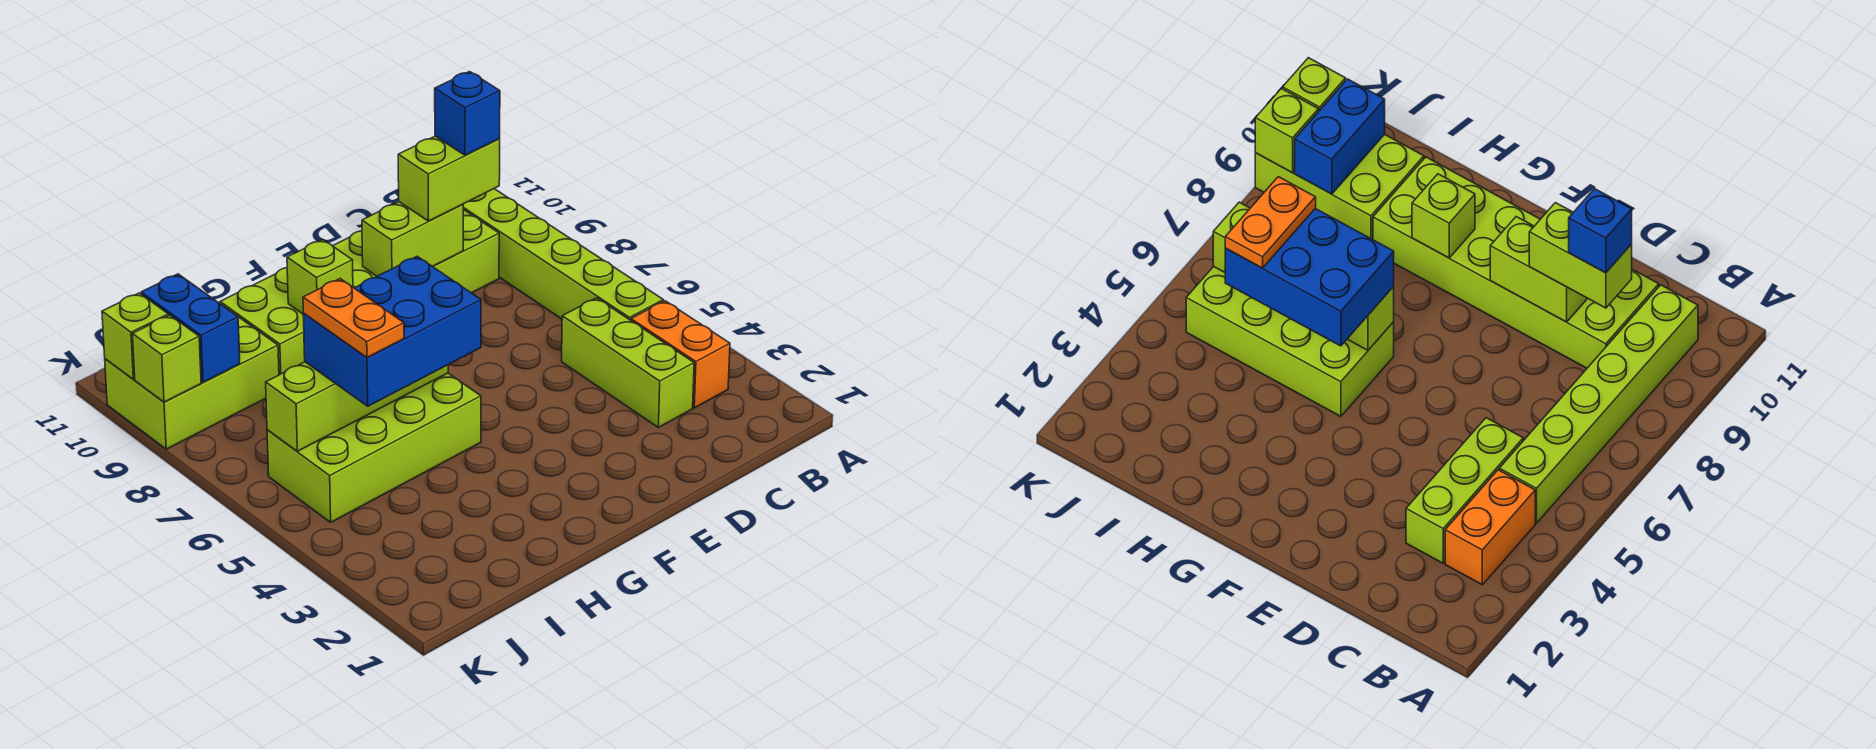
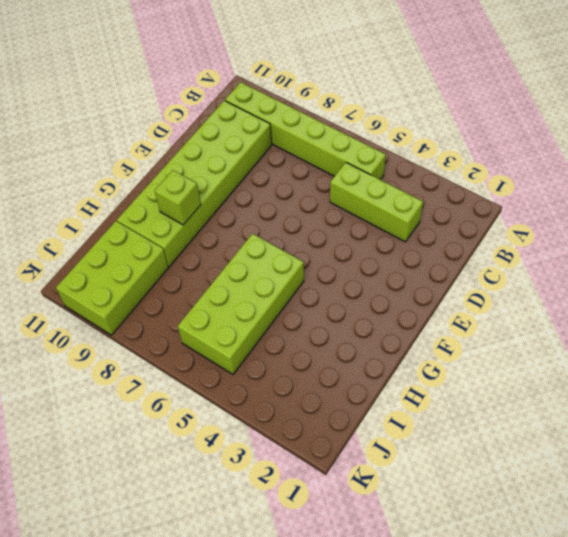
none -> orange 1x2 brick [631,301,730,408]
none -> lime 1x2 brick [362,202,463,276]
none -> lime 1x4 brick [266,362,448,451]

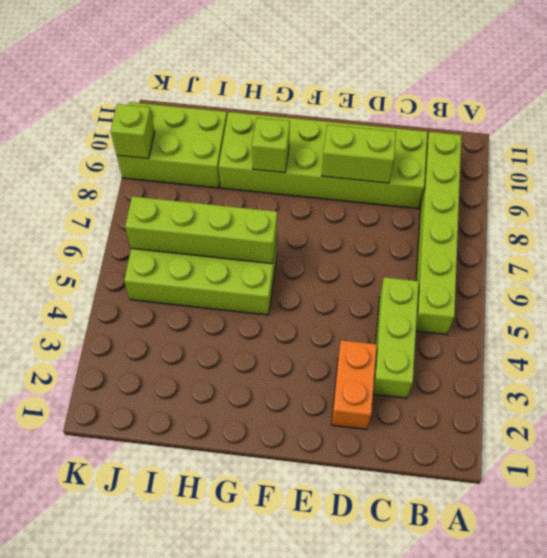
orange 1x2 brick [331,340,377,429] -> orange 1x2 brick moved to [631,301,730,408]
none -> blue 1x2 brick [141,274,240,382]
none -> lime 1x1 brick [102,293,168,379]
none -> lime 1x2 brick [398,136,500,221]

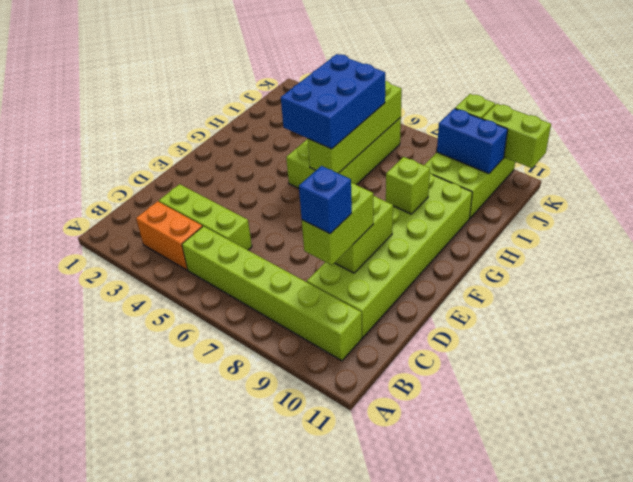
lime 1x2 brick [482,104,551,168] -> lime 1x1 brick [102,293,168,379]
none -> orange 1x2 plate [303,279,404,357]

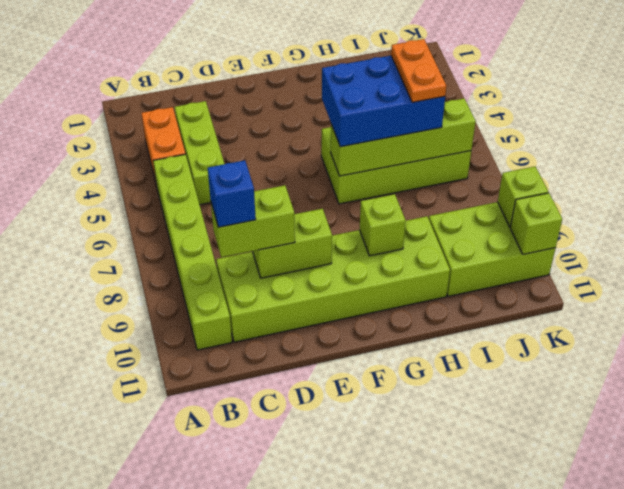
none -> blue 1x2 brick [141,274,240,382]

